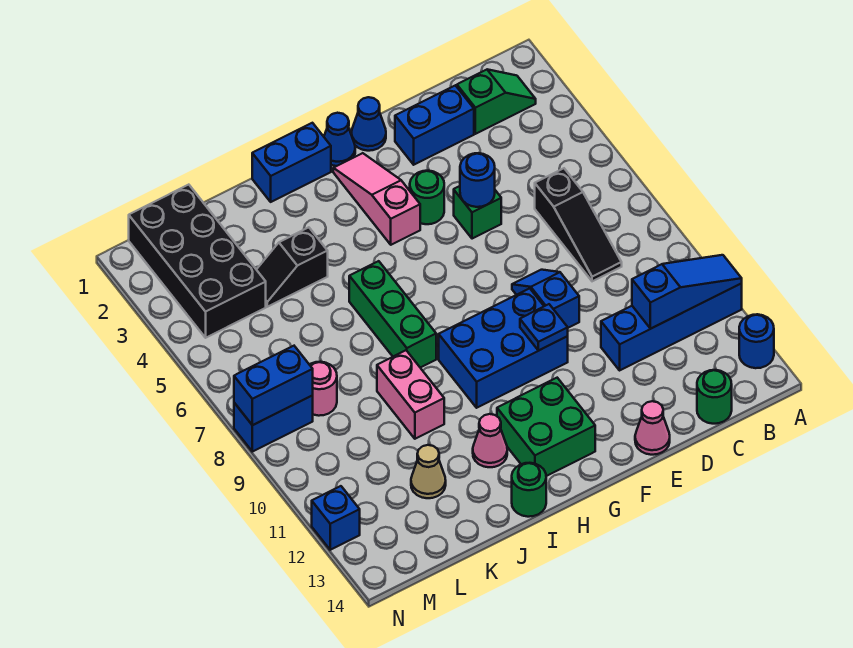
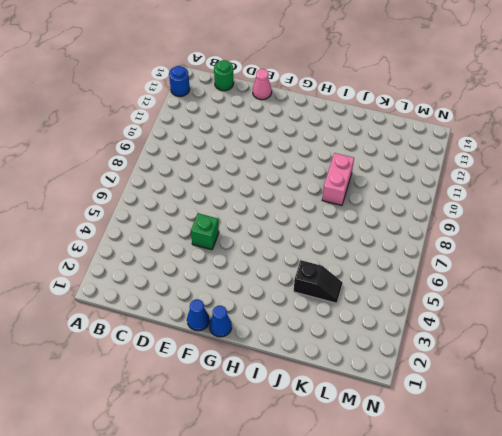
none -> blue 1x4 brick [601,283,742,370]
none -> green 1x2 slope [457,70,536,134]
none -> black 1x3 slope [535,168,622,281]
none -> blue 1x2 brick [395,85,474,165]

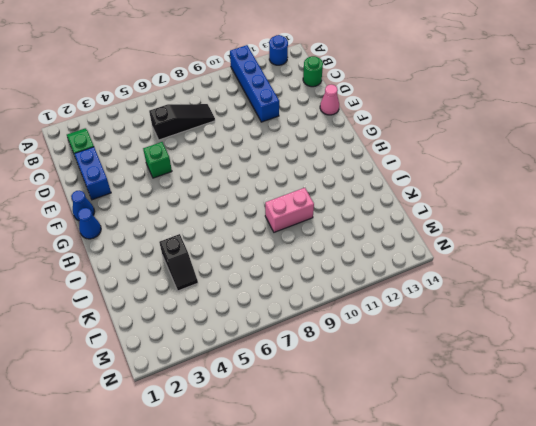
none -> blue 1x2 slope [512,270,579,328]
none -> green 1x1 round brick [410,171,444,224]
none -> blue 2x3 brick [439,288,568,408]
none -> pink 1x3 slope [333,153,420,245]

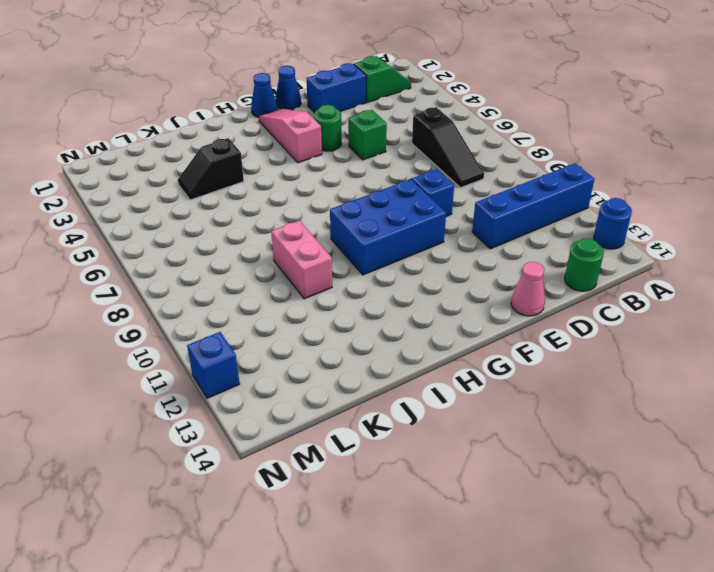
none -> green 2x2 brick [497,378,595,476]
none -> blue 1x2 brick [252,123,331,202]
none -> green 1x3 brick [349,261,436,368]
none -> pink 1x1 cone [473,414,507,467]

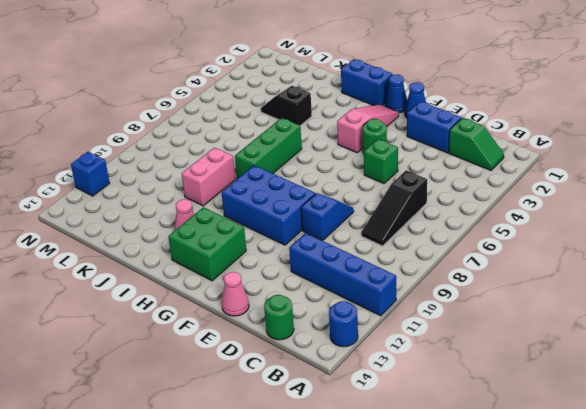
none -> green 1x1 round brick [512,463,546,517]
none -> tan 1x1 cone [411,445,446,498]
none -> black 2x4 brick [129,185,266,338]
none -> pink 1x1 round brick [309,362,337,416]

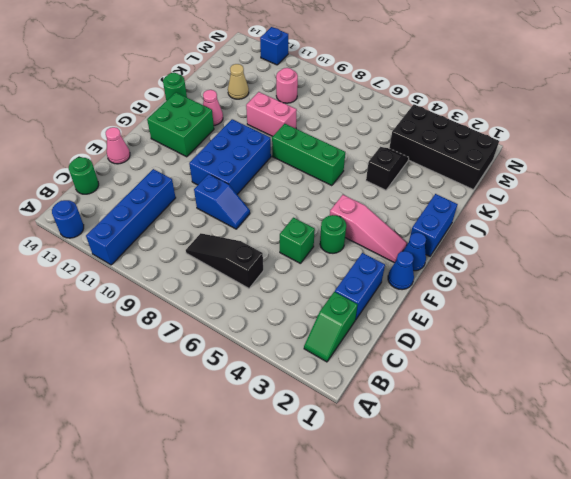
pink 1x1 round brick [276,68,298,103] -> pink 1x1 round brick moved to [309,362,337,416]
none -> blue 1x2 brick [234,395,313,452]
none -> blue 1x3 slope [632,255,742,329]
none -> blue 1x1 round brick [460,153,495,207]
none -> blue 1x1 plate [520,304,568,350]

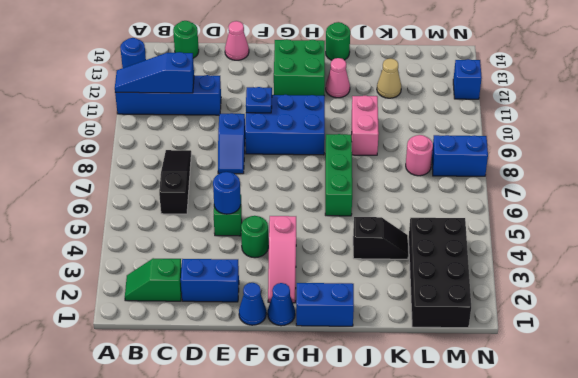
none -> blue 1x2 brick [234,346,313,425]

